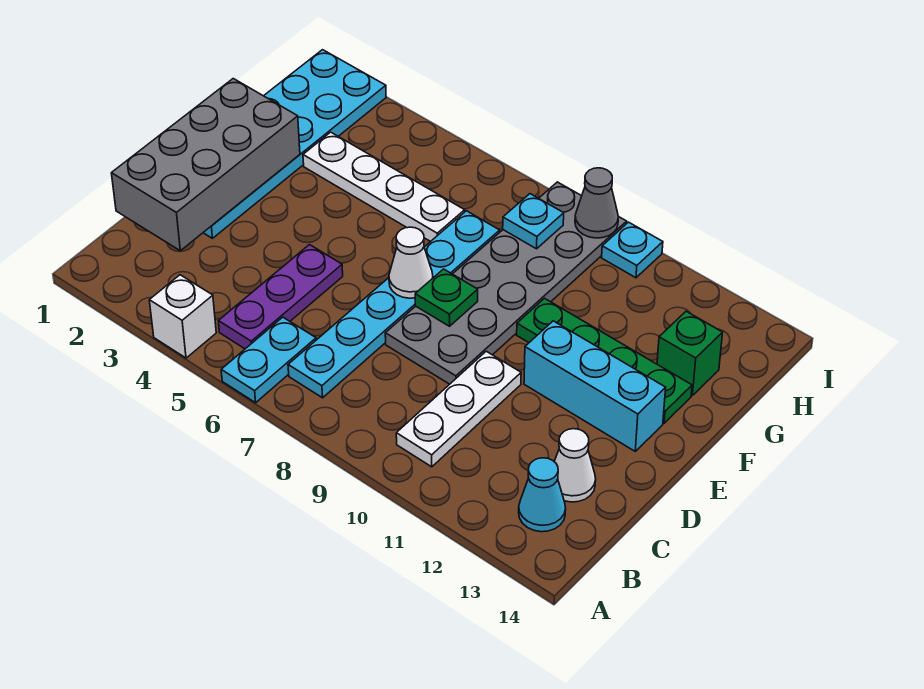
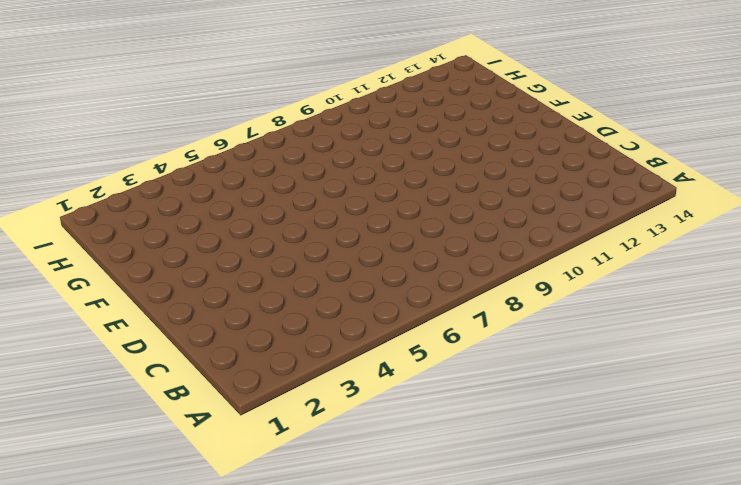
none -> white 1x1 brick [149,275,216,358]
none -> cyan 1x2 plate [221,317,316,403]
none -> purple 1x3 plate [218,245,343,349]

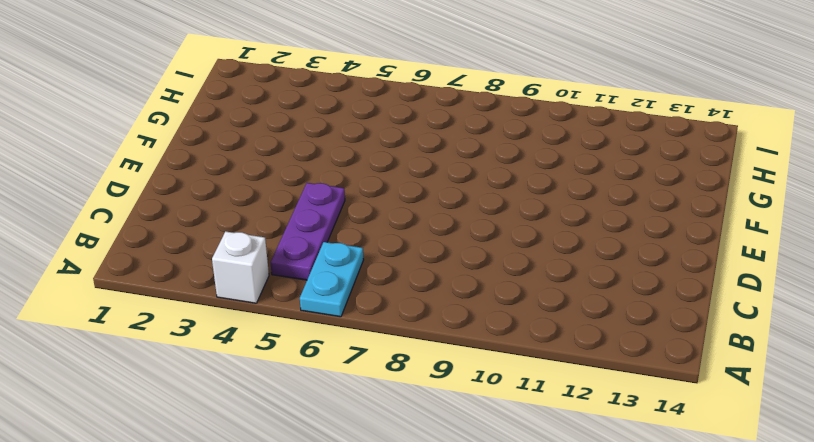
none -> cyan 1x6 plate [288,211,500,398]
none -> white 1x3 plate [396,351,521,467]
none -> cyan 1x1 cone [519,458,566,532]

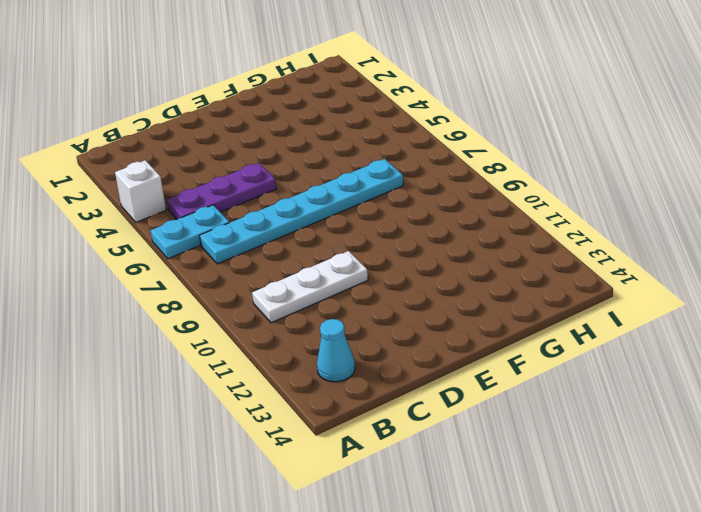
none -> white 1x1 cone [554,429,596,502]
none -> cyan 2x6 plate [203,50,386,238]
none -> grey 2x6 plate [385,182,627,384]

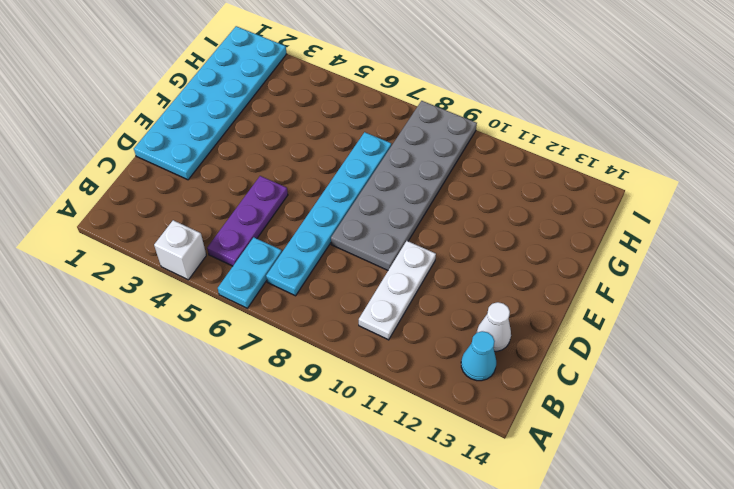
none -> cyan 1x3 brick [524,321,666,451]
none -> green 1x4 plate [517,298,692,423]
none -> white 1x4 plate [303,132,465,242]

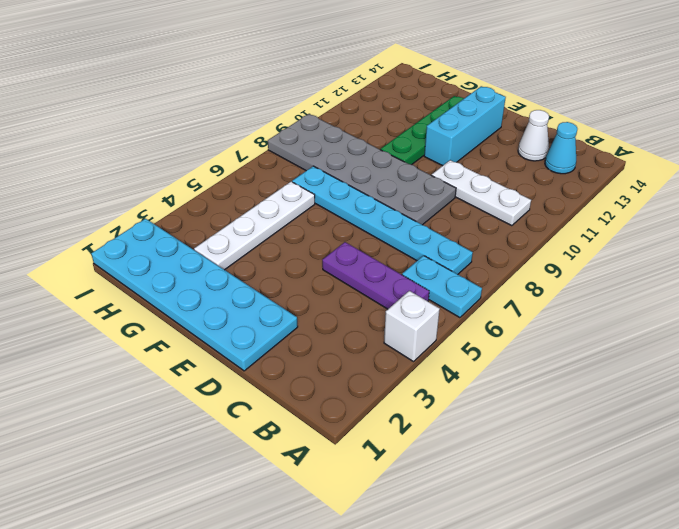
none -> green 1x1 brick [657,311,723,395]
none -> cyan 1x1 plate [602,222,663,278]
none -> grey 2x4 brick [111,79,300,251]

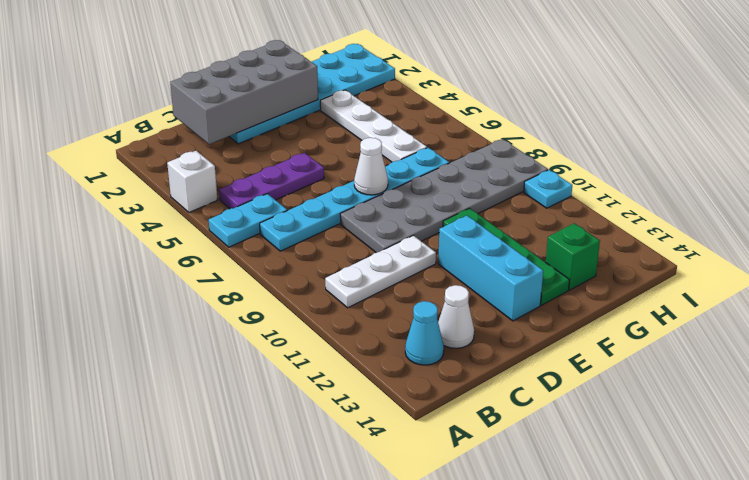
none -> green 1x1 plate [415,269,478,326]
none -> cyan 1x1 plate [503,194,564,249]
none -> grey 1x1 cone [575,168,618,238]

